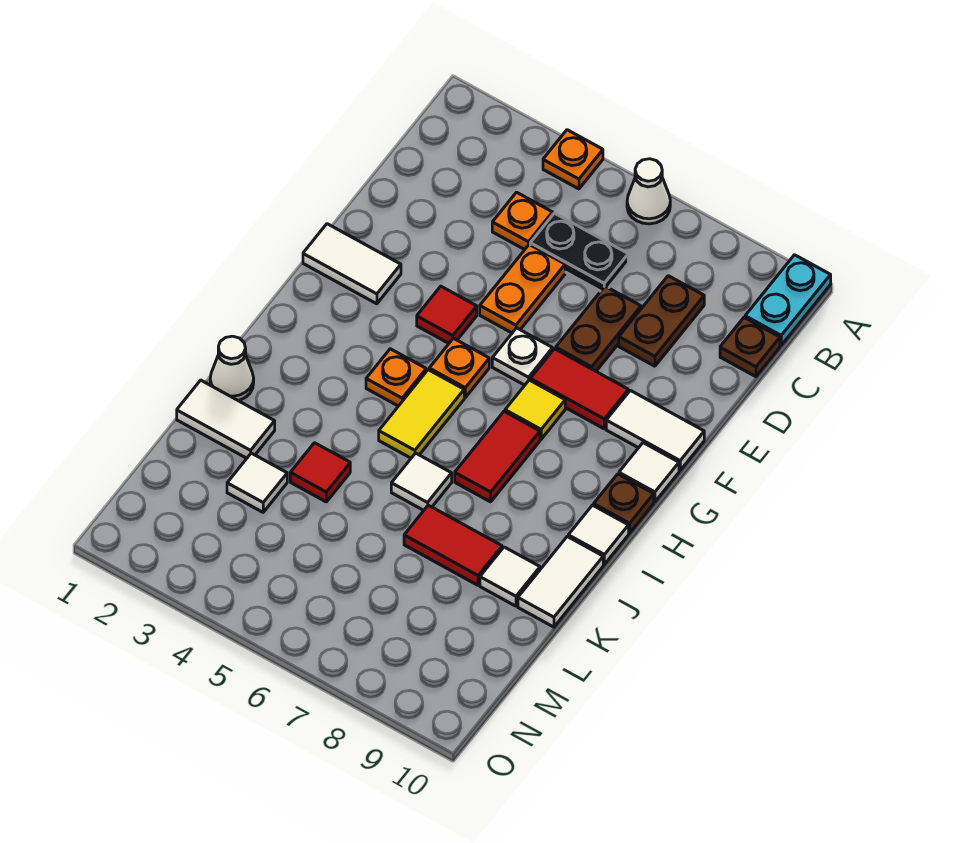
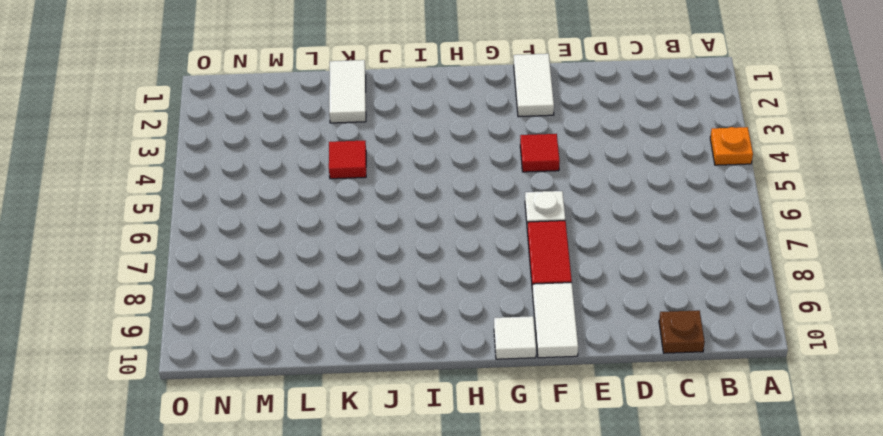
none -> white 1x1 cone [627,159,670,224]
none -> cyan 1x2 plate [745,255,831,345]
none -> orange 1x1 plate [492,192,553,250]
none -> black 1x2 plate [530,213,628,291]

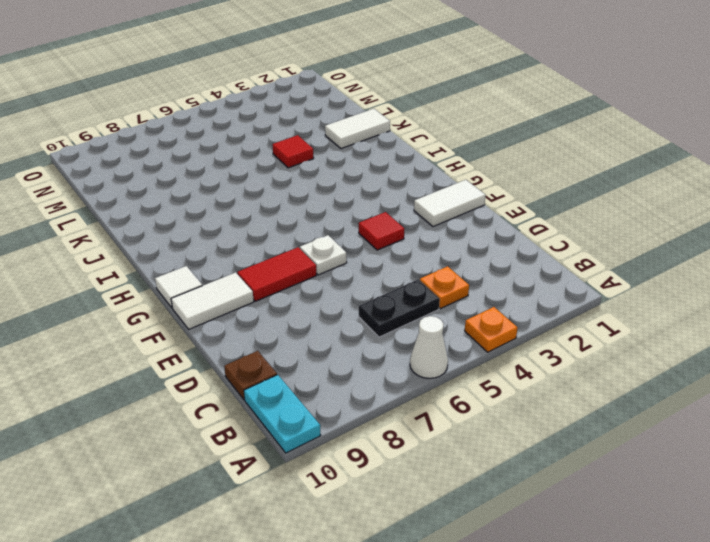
none -> brown 1x2 plate [619,276,704,366]
none -> orange 1x2 plate [480,245,565,333]
none -> brown 1x2 plate [556,286,641,371]
none -> orange 1x1 plate [429,338,489,397]

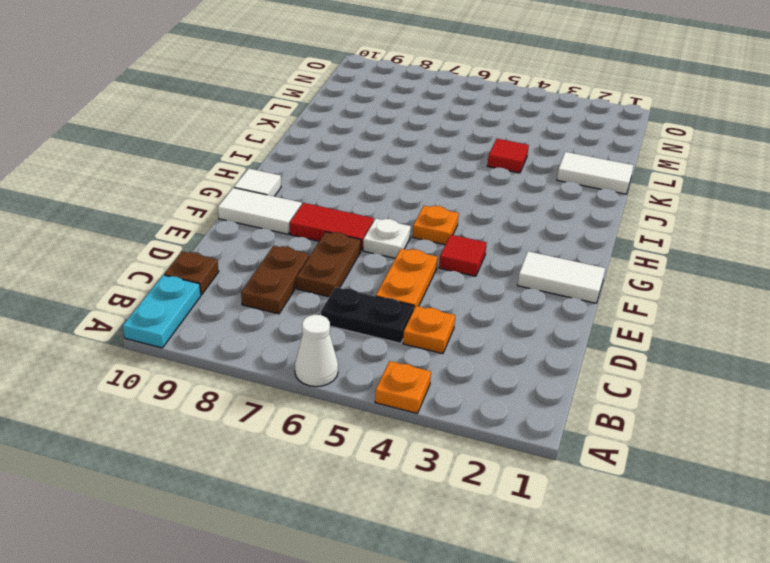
none -> yellow 1x1 tile [505,380,565,439]
none -> orange 1x1 plate [366,349,426,406]
none -> yellow 1x2 tile [379,370,464,458]
none -> red 1x2 tile [455,412,540,502]

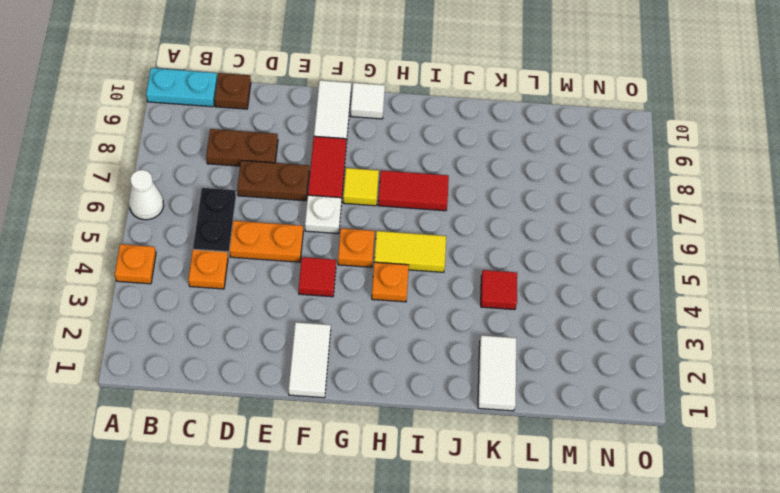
none -> brown 1x1 plate [594,474,654,533]
none -> white 1x1 tile [568,505,629,564]
none -> white 1x1 cone [210,336,254,400]
none -> white 1x1 tile [391,453,452,510]

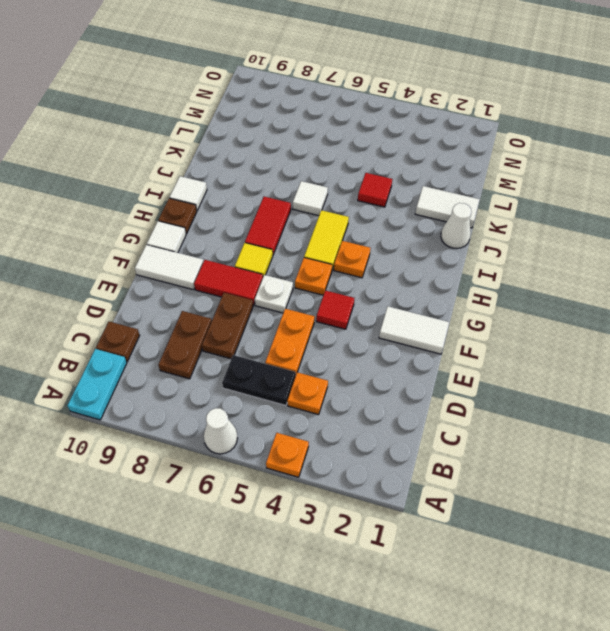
none -> white 1x2 tile [518,537,603,627]
none -> red 1x2 tile [404,505,502,585]
none -> white 1x1 tile [480,547,540,606]
none -> white 1x1 tile [227,453,287,512]

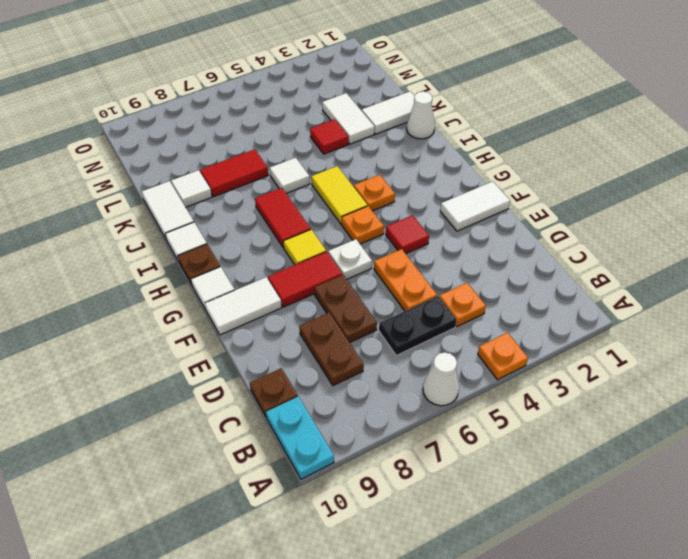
white 1x2 tile [322,93,375,144] -> white 1x1 tile [227,453,287,512]

